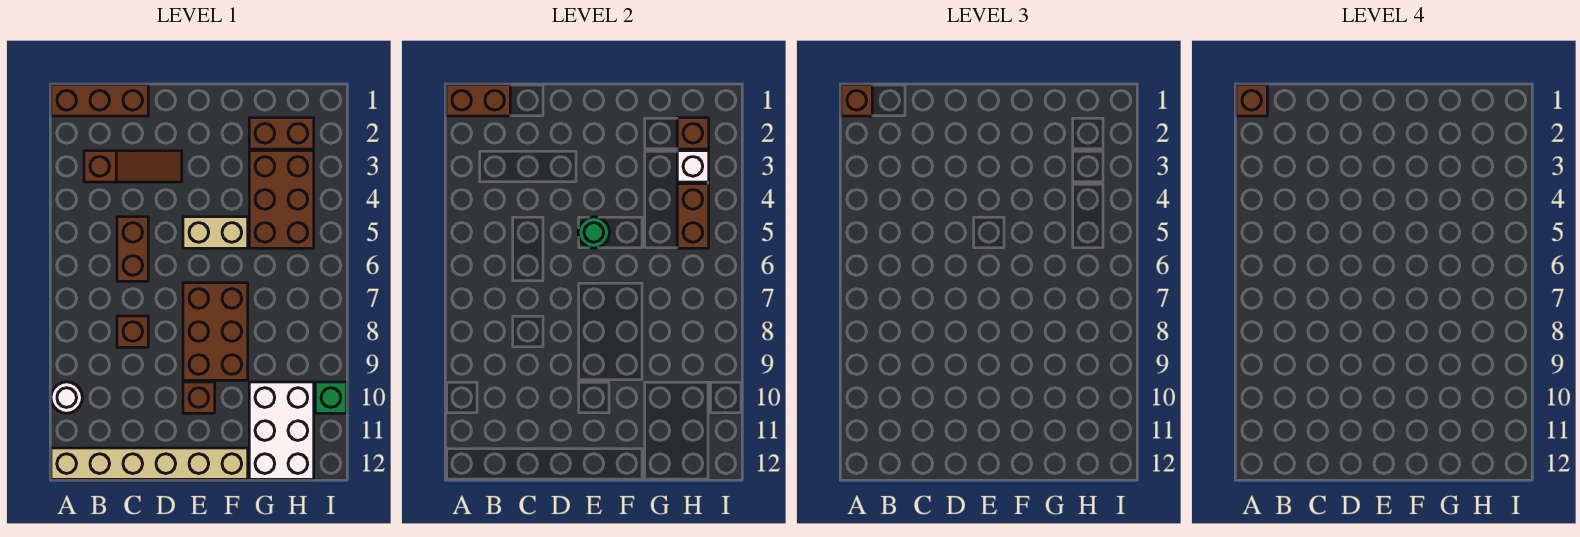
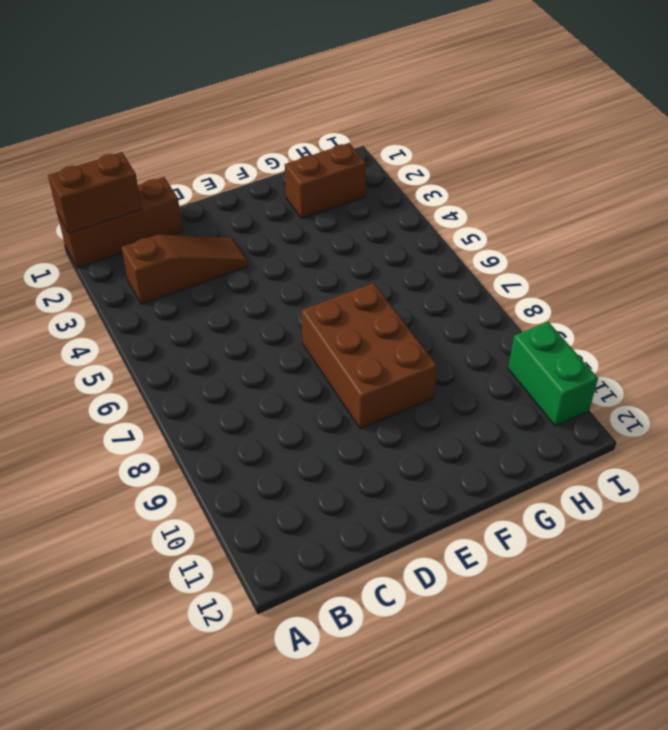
green 1x2 brick [508,322,598,426] -> green 1x1 brick [315,382,347,413]
none -> white 1x1 round brick [51,382,82,413]
none -> tan 1x6 brick [51,448,248,479]
none -> brown 1x2 brick [117,217,148,281]

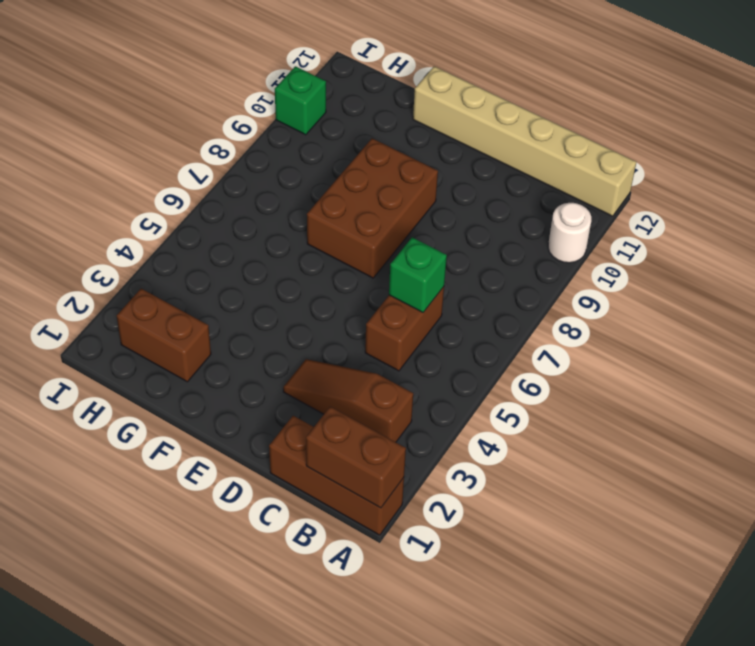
green 1x1 brick [389,237,447,312] -> none
none -> brown 1x1 brick [117,316,148,347]
none -> tan 1x2 brick [183,217,248,248]
none -> brown 1x1 brick [183,382,215,413]

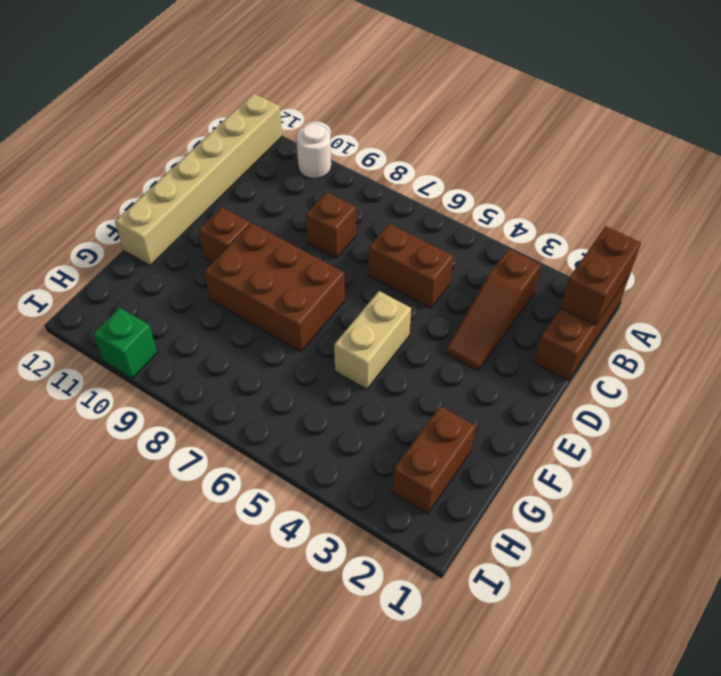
none -> brown 2x3 brick [249,151,314,248]
none -> white 2x3 brick [249,382,314,479]
none -> green 1x1 round brick [578,217,610,248]

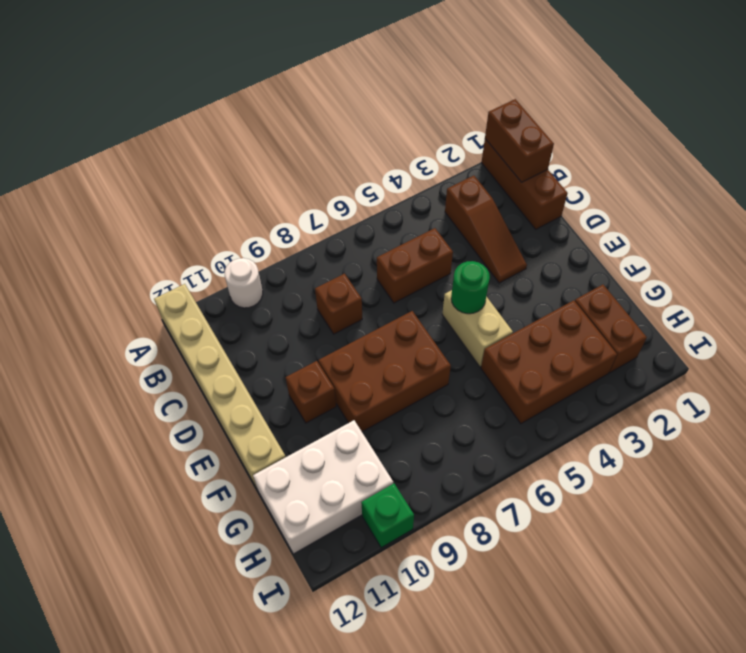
none -> brown 1x1 brick [677,118,709,149]
none -> white 1x1 brick [677,151,709,182]
none -> brown 1x2 brick [677,184,709,248]

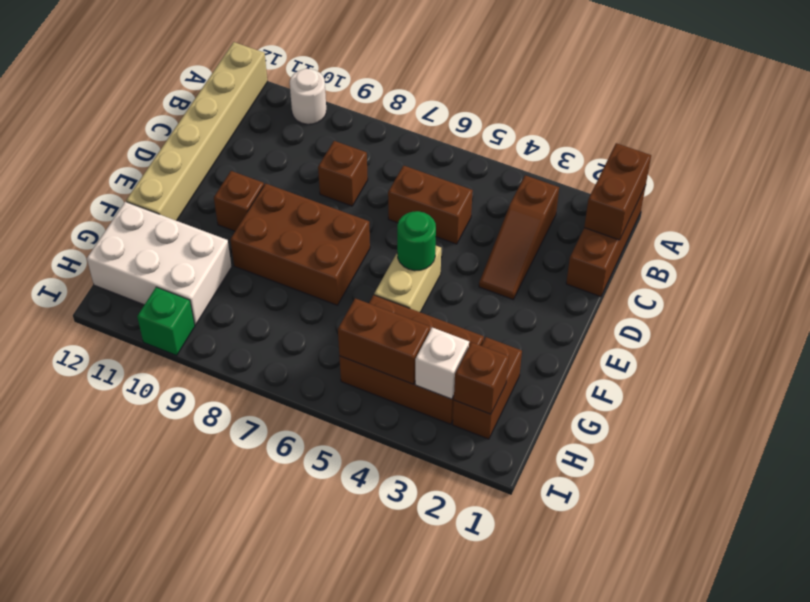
none -> brown 1x1 brick [841,85,872,116]
none -> brown 1x1 brick [1236,85,1267,116]

